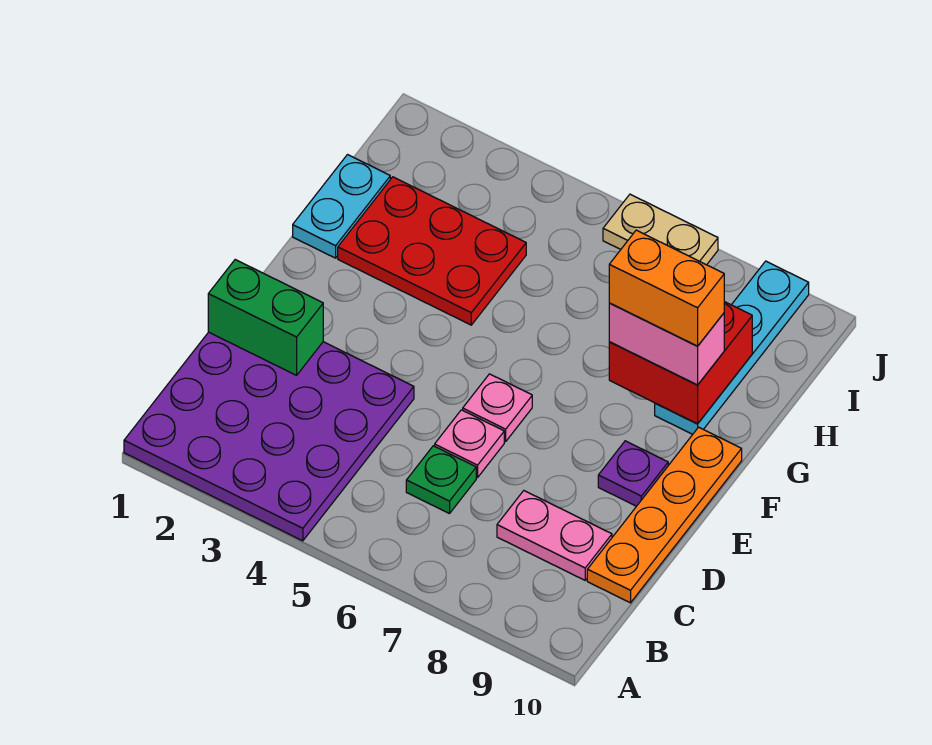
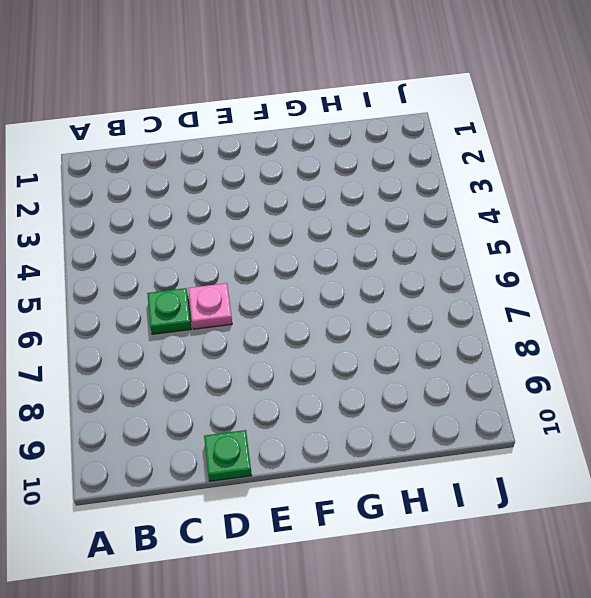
green 1x1 plate [204,430,252,481] -> orange 1x4 plate [587,427,742,603]
none -> purple 4x4 plate [124,332,414,541]
none -> pink 1x2 plate [497,491,612,580]
none -> pink 1x1 plate [463,374,532,442]

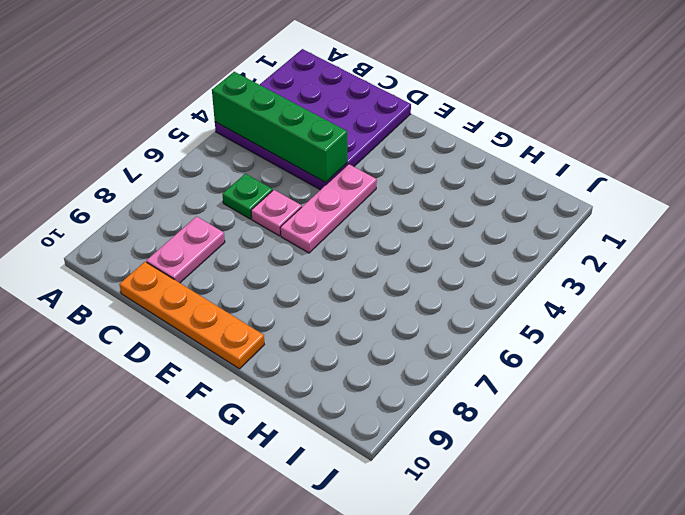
green 1x4 brick [212,72,347,182] -> none
pink 1x3 plate [280,164,377,253] -> pink 1x1 plate [463,374,532,442]
none -> purple 1x1 plate [598,441,668,506]
none -> cyan 1x2 plate [293,155,390,258]
none -> red 2x3 plate [338,177,526,325]

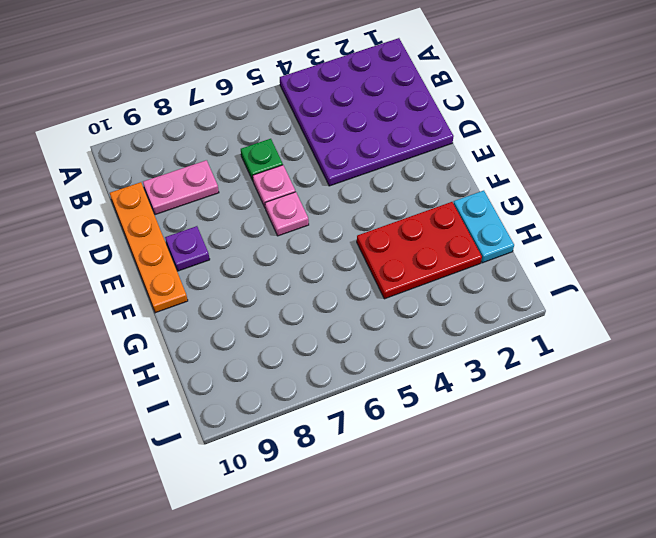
none -> cyan 1x4 plate [655,261,809,434]
none -> tan 1x2 plate [603,194,718,265]
none -> green 1x2 brick [208,260,323,375]

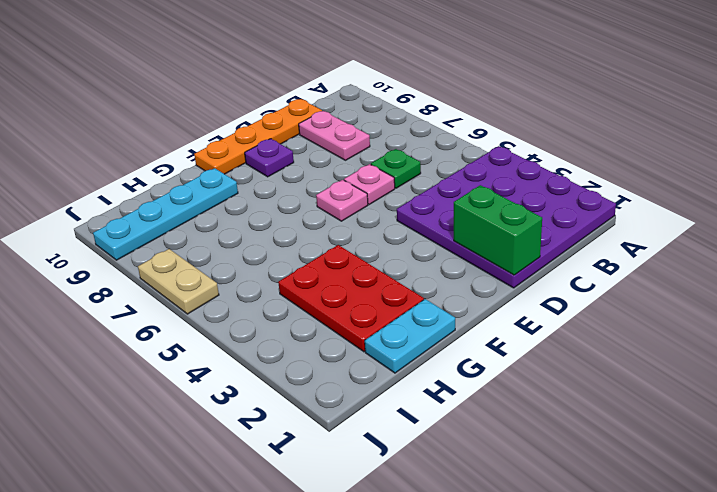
none -> red 2x2 brick [609,302,752,424]
none -> pink 1x2 brick [609,303,724,385]
none -> orange 1x2 brick [609,230,724,346]

